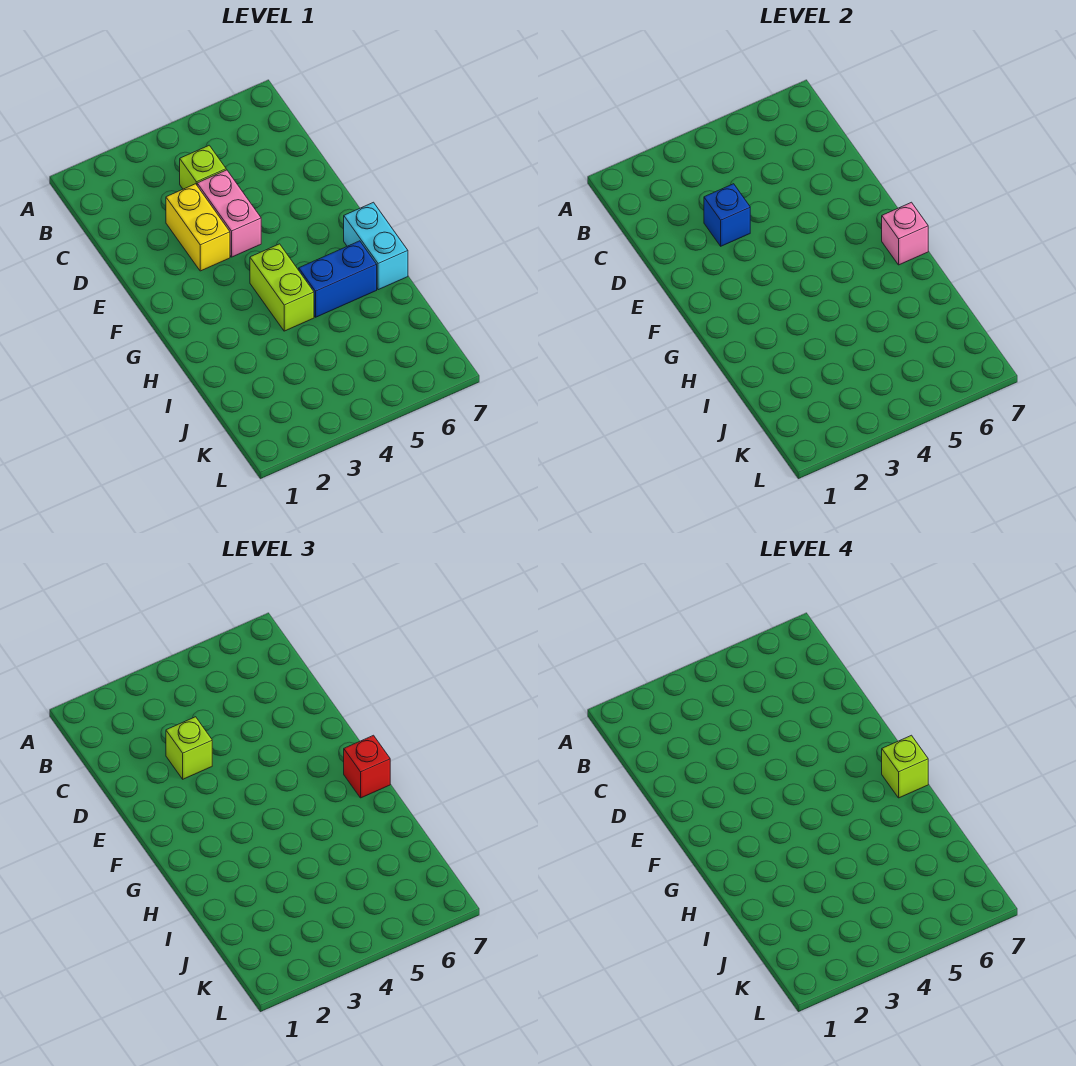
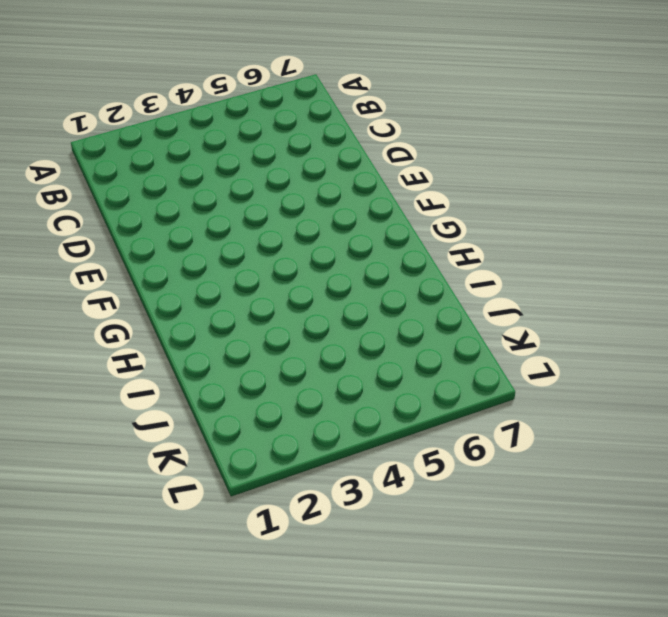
none -> lime 1x1 brick [180,145,226,189]
none -> yellow 1x2 brick [166,184,230,271]

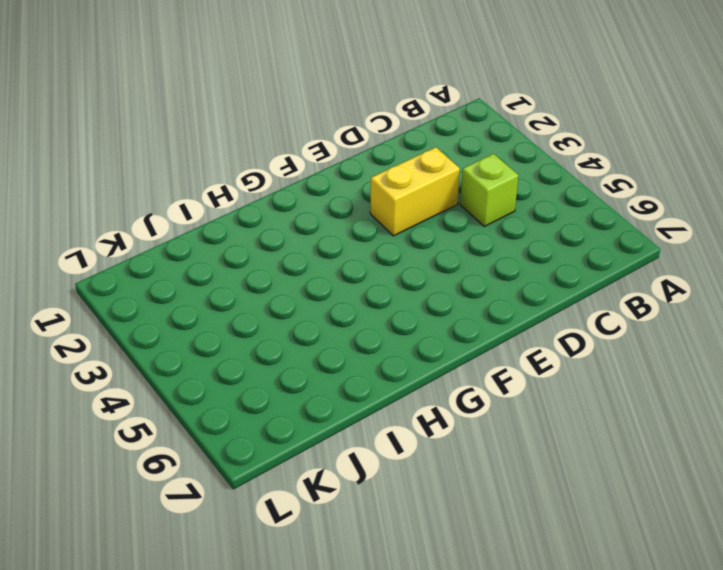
none -> pink 1x2 brick [197,170,261,257]
none -> lime 1x2 brick [250,244,314,331]

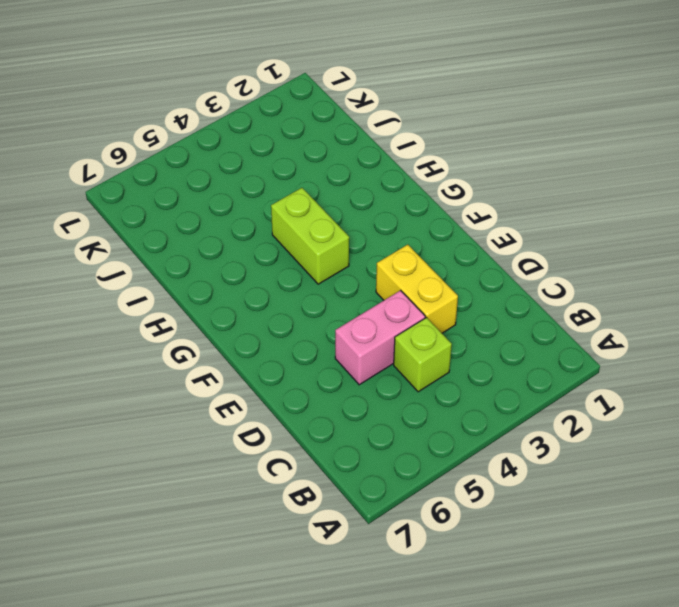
pink 1x2 brick [335,290,425,385] -> pink 1x2 brick turned to [197,170,261,257]
none -> cyan 1x2 brick [344,202,408,290]
none -> blue 1x2 brick [299,241,377,317]

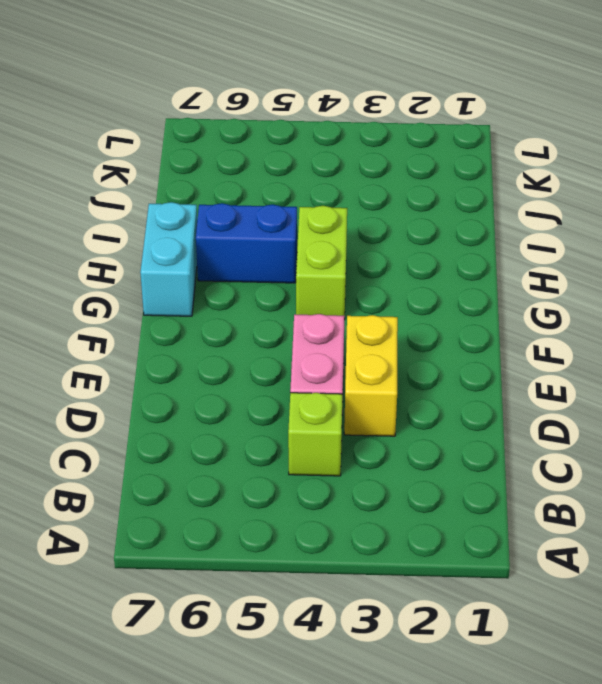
none -> blue 1x1 brick [704,184,750,246]
none -> pink 1x1 brick [882,202,928,265]

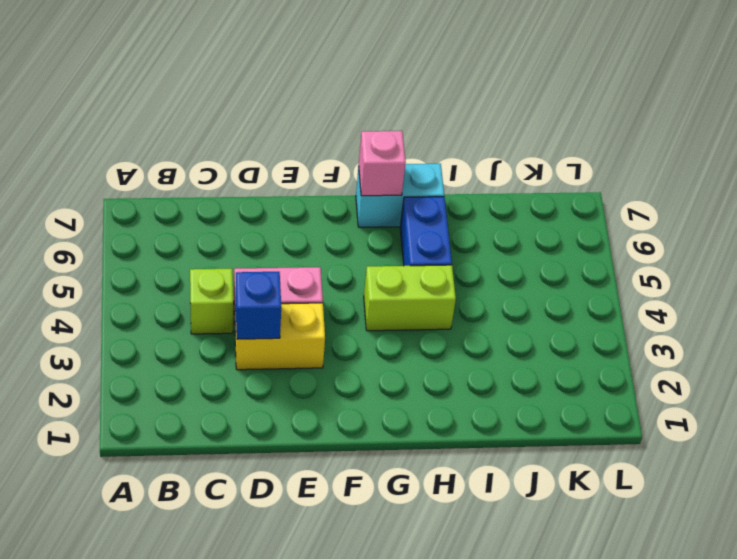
none -> lime 1x1 brick [166,717,212,779]
none -> red 1x1 brick [344,735,390,798]

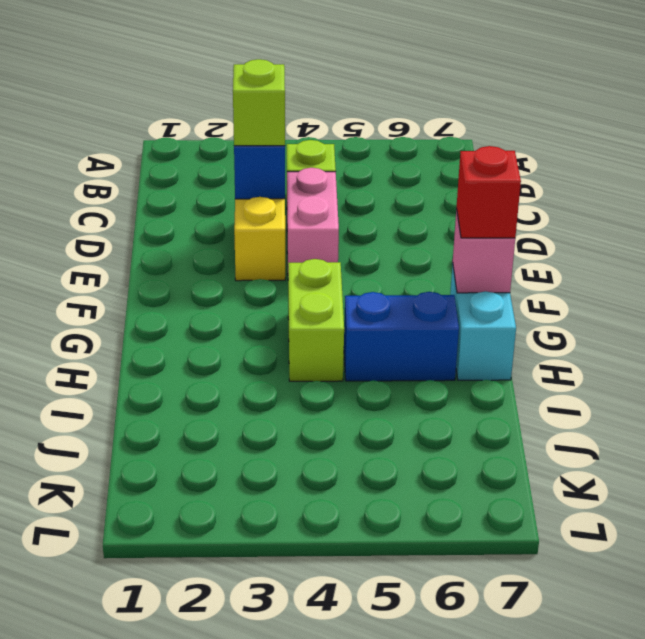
none -> lime 1x1 brick [882,735,928,798]

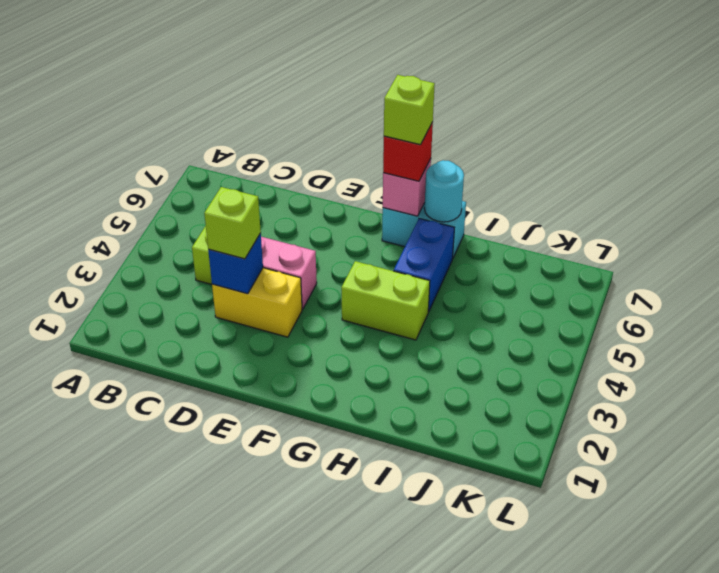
cyan 1x1 round brick [424,160,464,222] -> none

